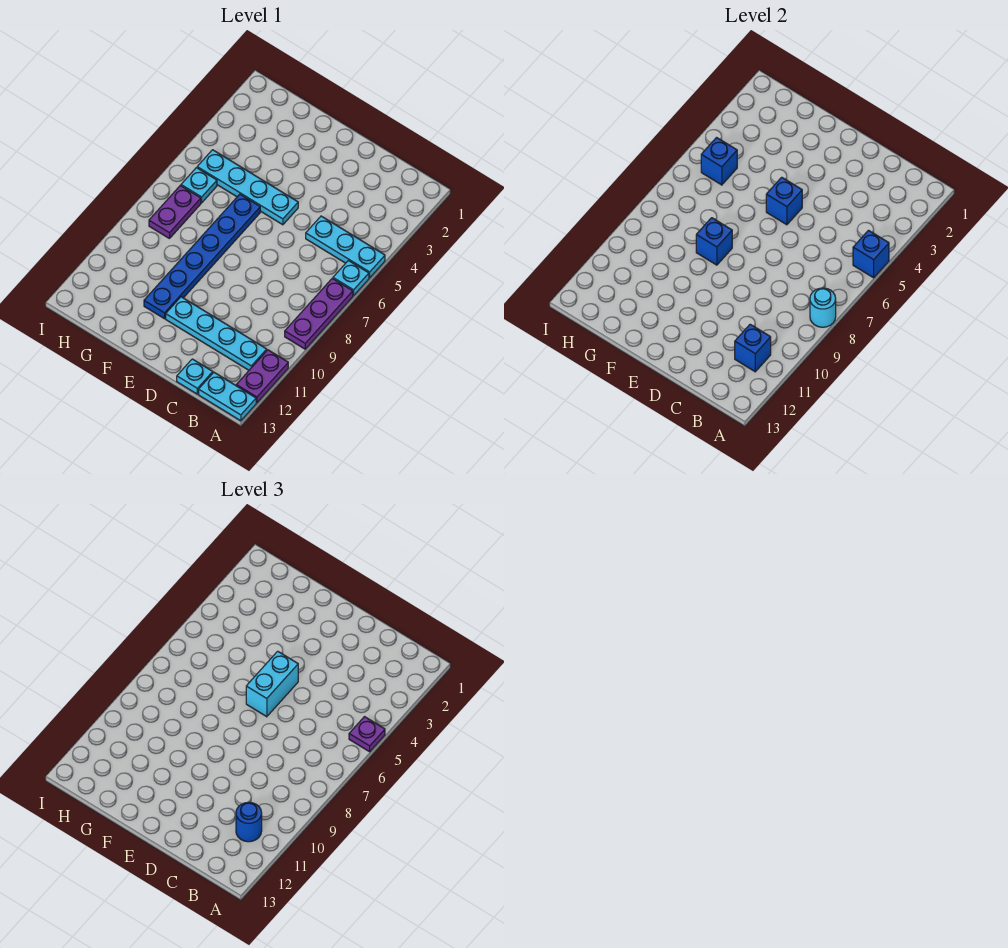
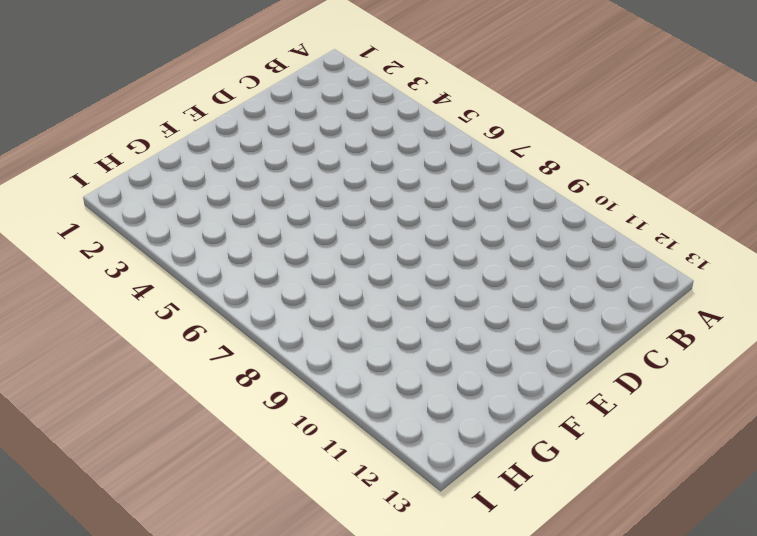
none -> cyan 1x3 plate [306,216,385,278]
none -> cyan 1x1 plate [333,261,369,296]
none -> purple 1x3 plate [285,278,353,349]

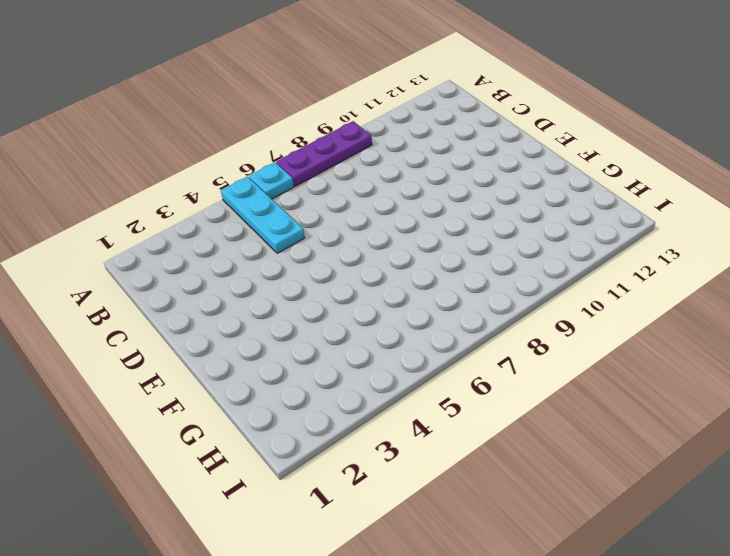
none -> purple 1x2 plate [236,350,288,403]
none -> cyan 1x2 plate [199,373,256,421]
none -> cyan 1x4 plate [166,297,267,370]

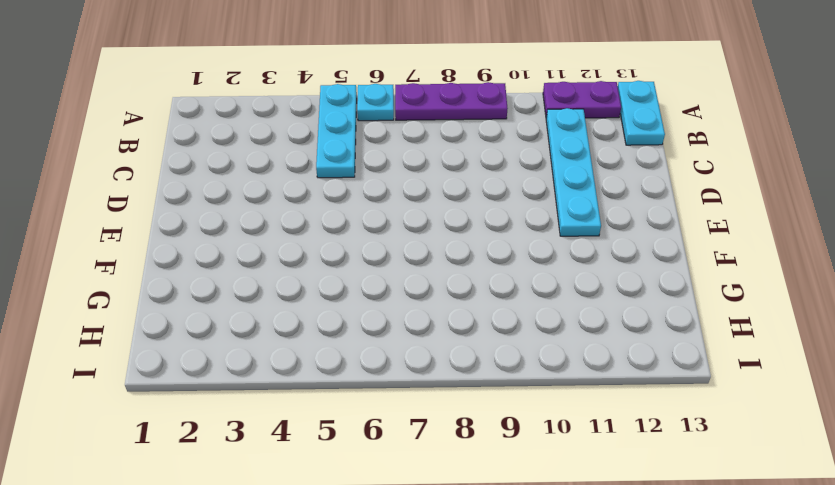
none -> cyan 1x1 plate [177,359,213,394]
none -> cyan 1x4 plate [197,150,298,225]
none -> blue 1x6 plate [144,194,260,319]

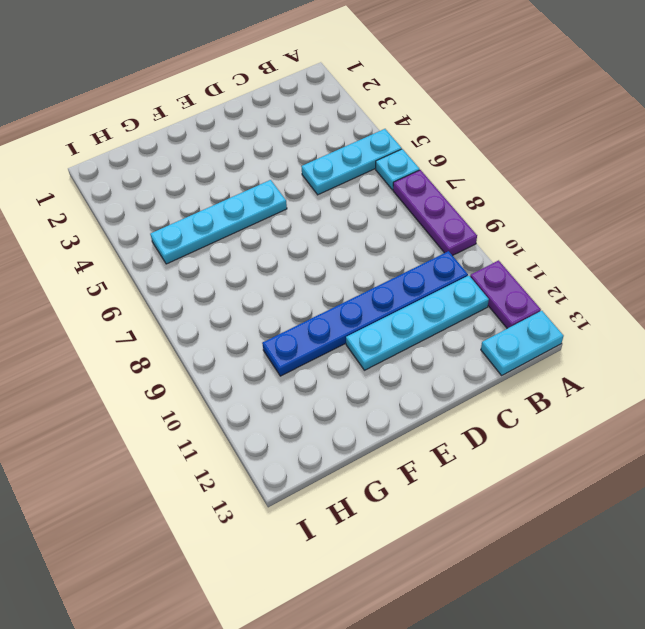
blue 1x6 plate [262,251,468,376] -> blue 1x6 plate turned to [144,194,260,319]
none -> cyan 1x1 plate [177,359,213,394]
none -> cyan 1x1 plate [181,168,217,203]
none -> purple 1x2 plate [149,185,201,239]

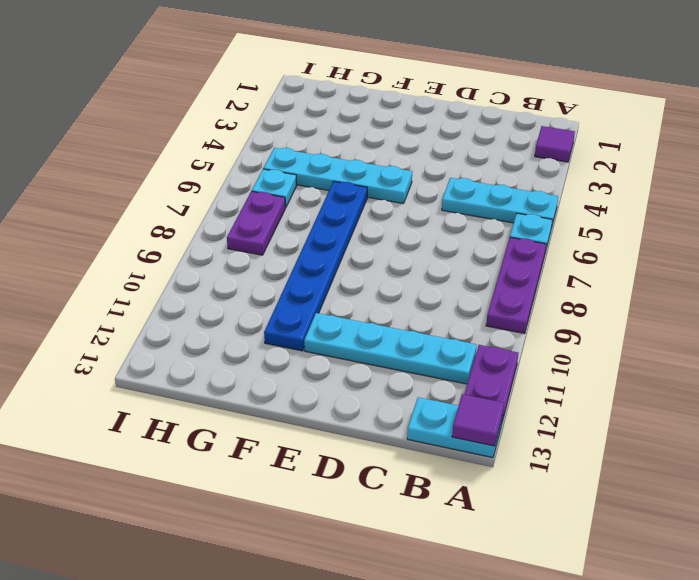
purple 1x1 tile [535,126,575,162] -> none
purple 1x1 tile [452,394,504,446] -> none
none -> cyan 1x1 plate [177,359,213,394]
none -> blue 1x1 brick [853,230,889,278]
none -> cyan 1x1 round brick [810,288,836,327]

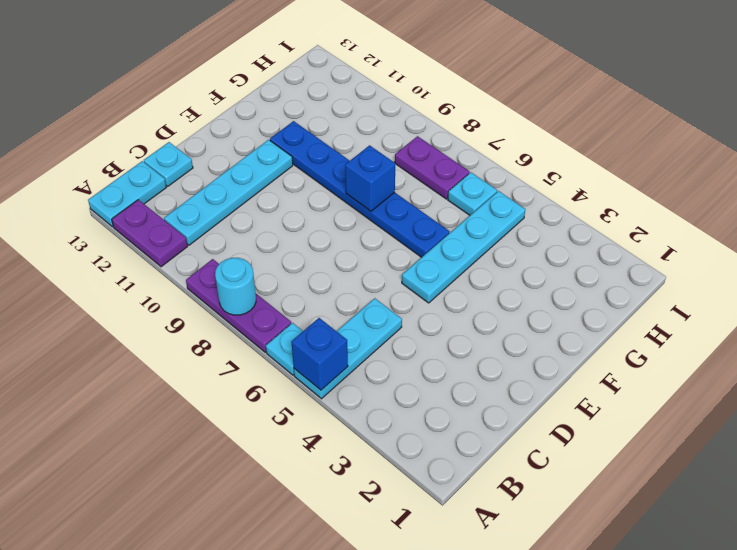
none -> blue 1x1 brick [735,324,771,372]
none -> blue 1x1 brick [766,177,802,225]
none -> blue 1x1 brick [701,138,737,185]

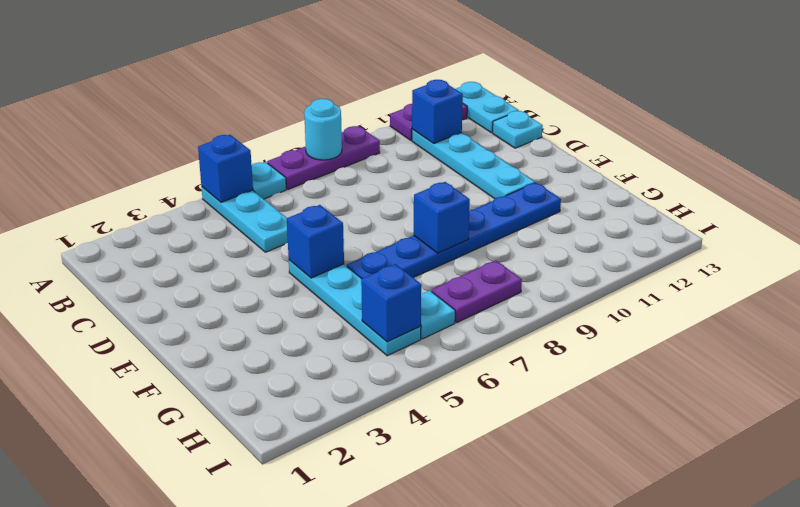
none -> purple 1x1 plate [349,717,385,752]
none -> blue 1x1 round brick [236,802,262,842]
none -> cyan 1x2 brick [246,651,298,717]

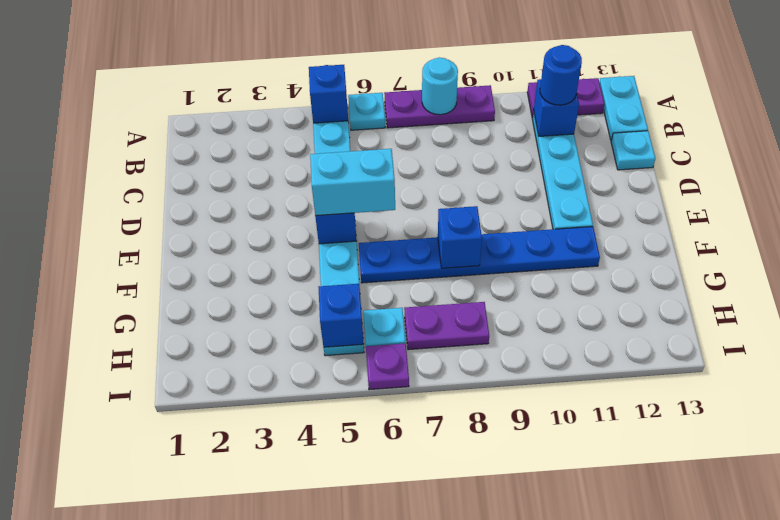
purple 1x1 plate [366,343,409,390] -> purple 1x1 plate moved to [349,717,385,752]

